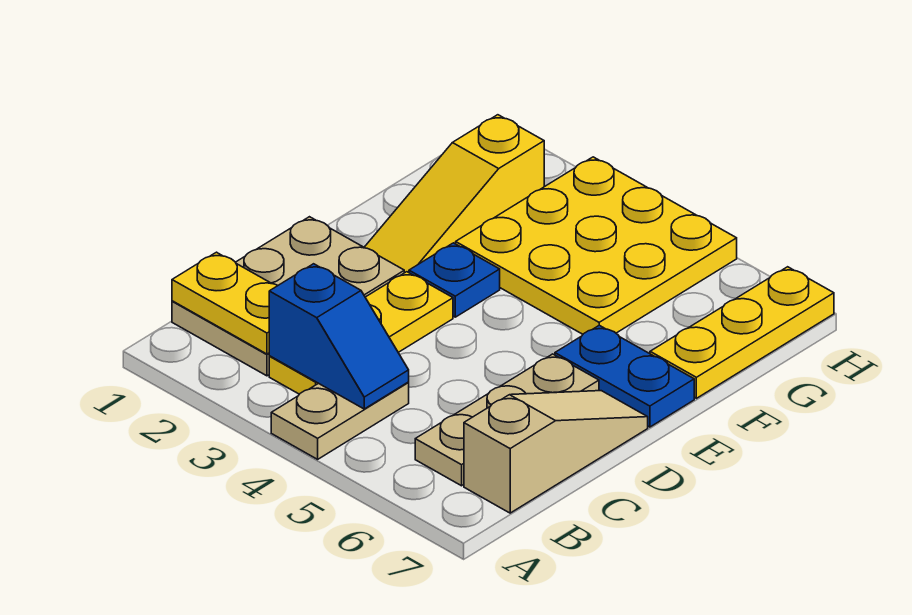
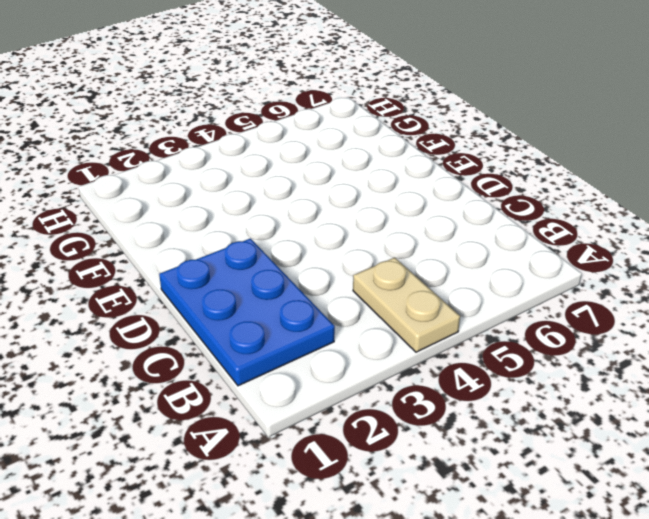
blue 2x3 plate [159,239,335,386] -> tan 2x3 plate [172,217,404,376]
none -> yellow 1x3 plate [269,272,453,394]
none -> tan 1x3 plate [415,354,599,486]
none -> tan 1x3 slope [464,391,648,513]

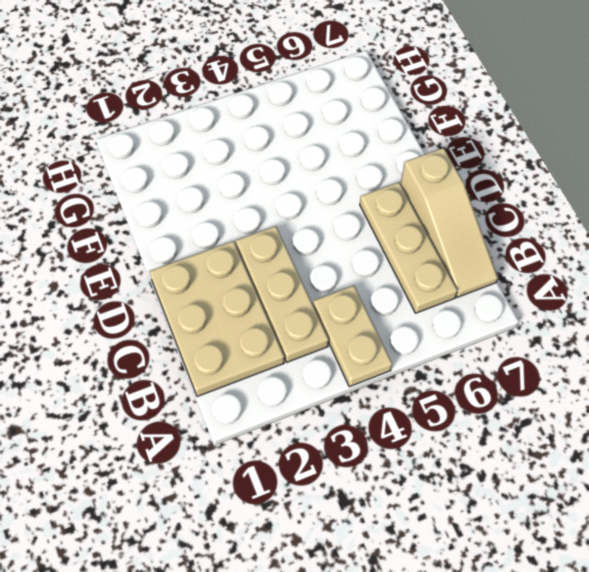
tan 1x3 plate [236,226,329,362] -> yellow 1x3 plate [269,272,453,394]
tan 1x3 slope [401,148,498,297] -> tan 1x3 slope turned to [464,391,648,513]
none -> yellow 1x3 slope [364,115,544,273]
none -> blue 1x1 plate [409,243,500,317]
none -> blue 1x2 plate [555,325,694,427]

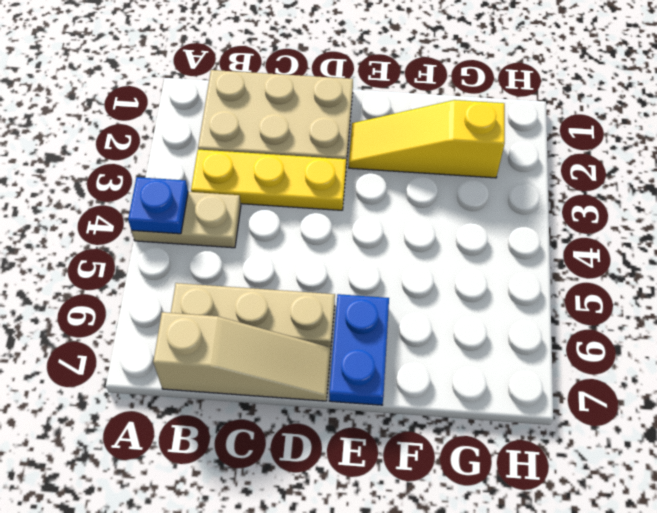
blue 1x1 plate [128,177,188,234] -> blue 1x1 plate moved to [409,243,500,317]
none -> yellow 3x3 plate [456,157,737,334]
none -> yellow 1x3 plate [650,267,834,398]
none -> yellow 1x2 plate [172,252,278,354]

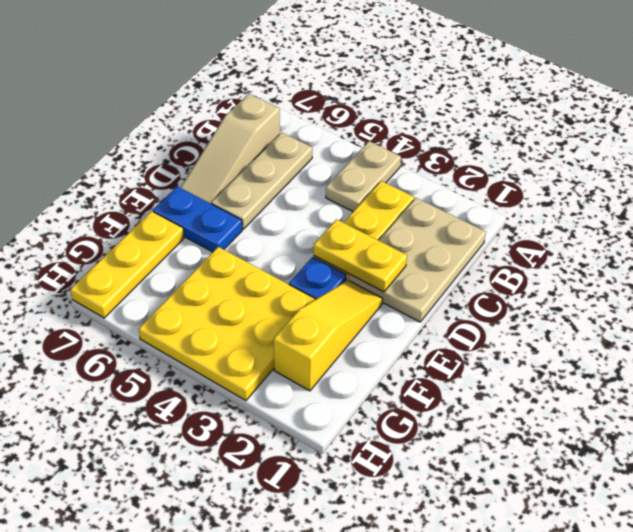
yellow 1x2 plate [314,219,407,292] -> yellow 1x2 plate moved to [172,252,278,354]
none -> blue 1x2 slope [269,264,409,409]

